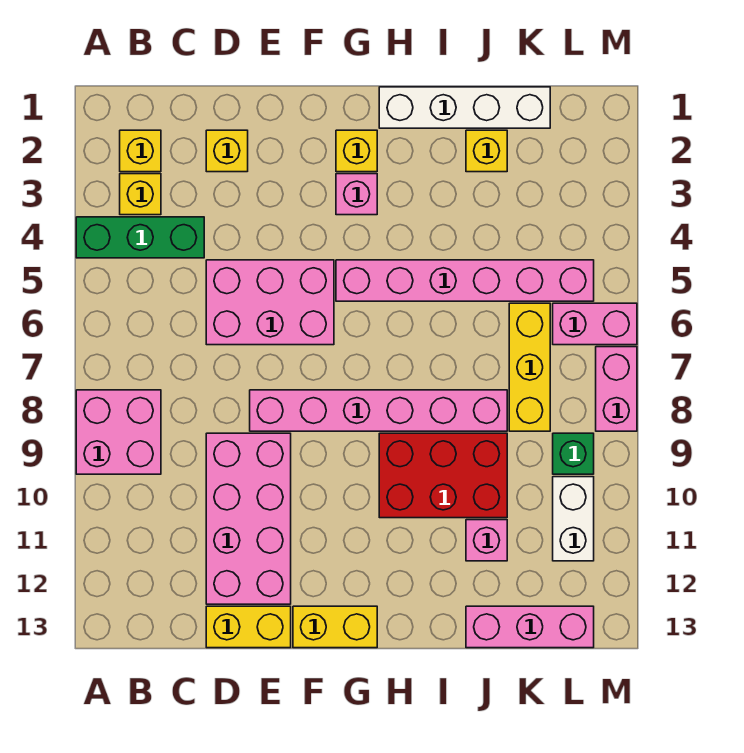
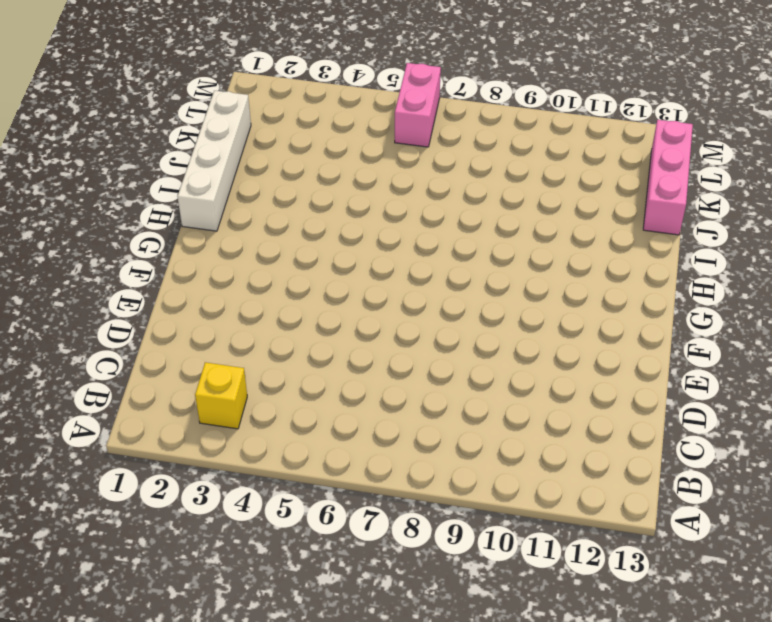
none -> green 1x3 brick [76,217,204,258]
none -> pink 2x2 brick [76,390,161,474]
none -> yellow 1x1 brick [120,130,161,172]

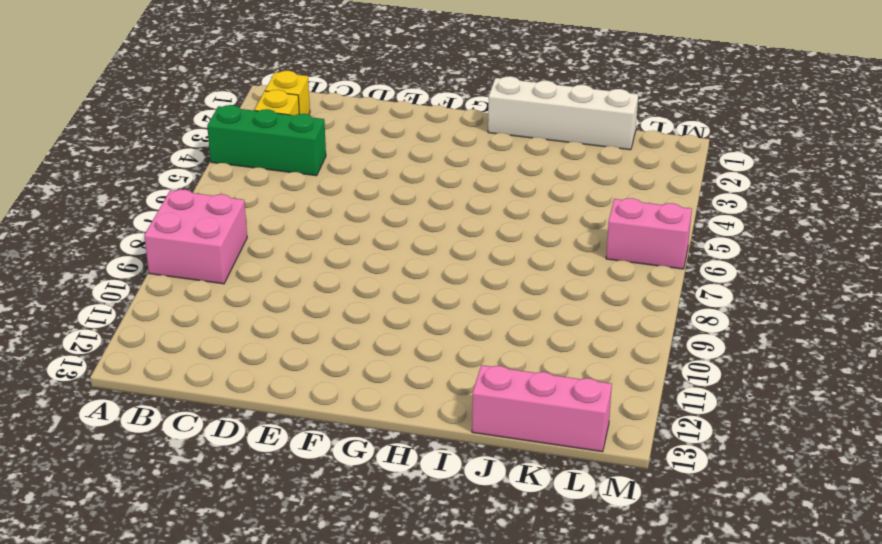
none -> yellow 1x1 brick [206,130,248,172]
none -> pink 2x3 brick [206,260,334,345]
none -> pink 2x4 brick [206,433,291,604]

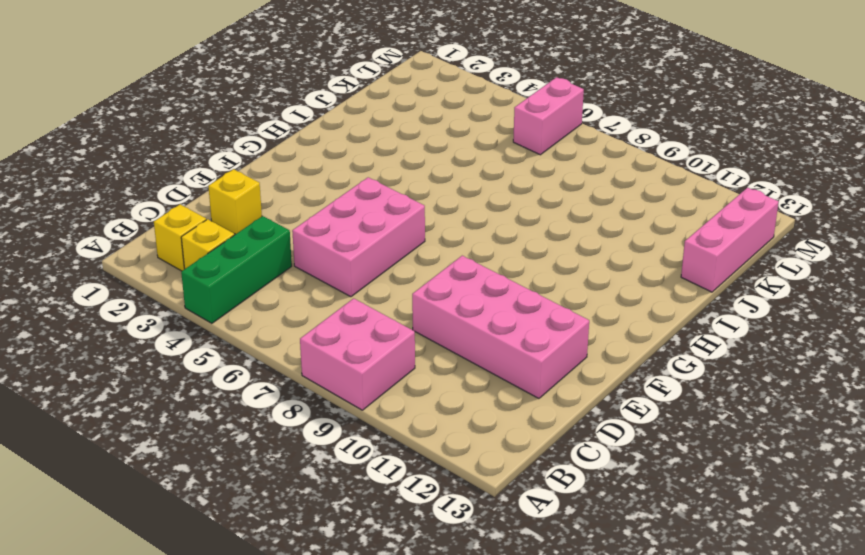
none -> yellow 1x2 brick [206,606,291,648]
none -> pink 1x6 brick [250,390,507,431]
none -> yellow 1x2 brick [293,606,377,648]

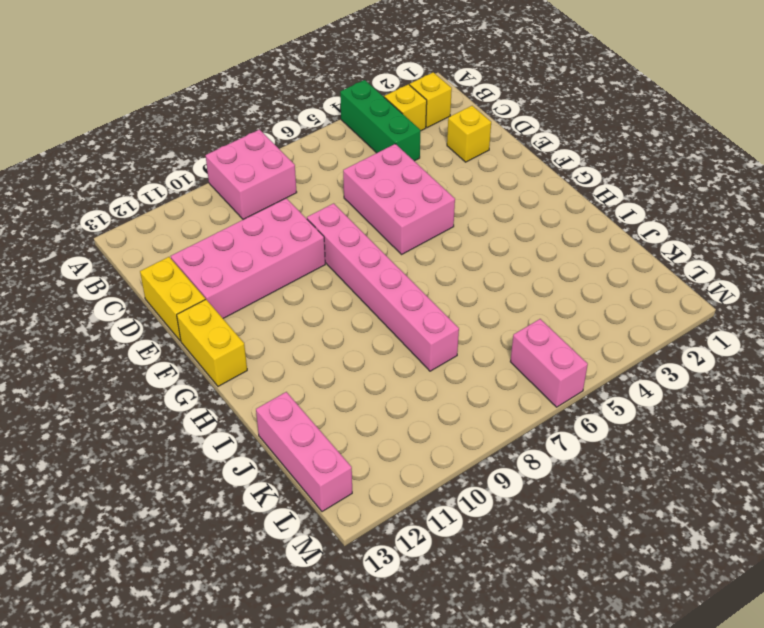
none -> yellow 1x1 brick [336,130,377,172]
none -> pink 1x1 brick [336,174,377,215]
none -> pink 1x6 brick [336,260,594,301]

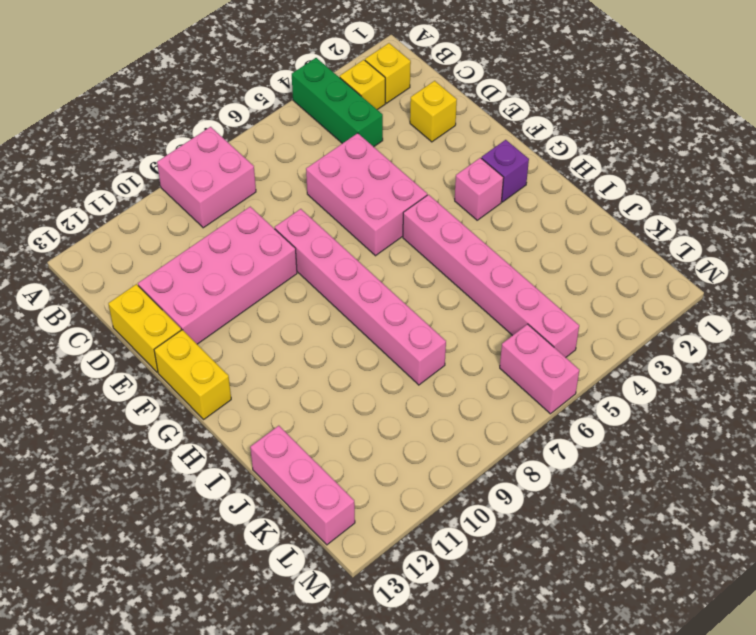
purple 1x1 brick [481,140,529,202] -> yellow 1x1 brick [336,130,377,172]
none -> white 1x4 brick [379,87,550,128]
none -> red 2x3 brick [379,433,507,518]
none -> yellow 1x1 brick [466,130,507,172]

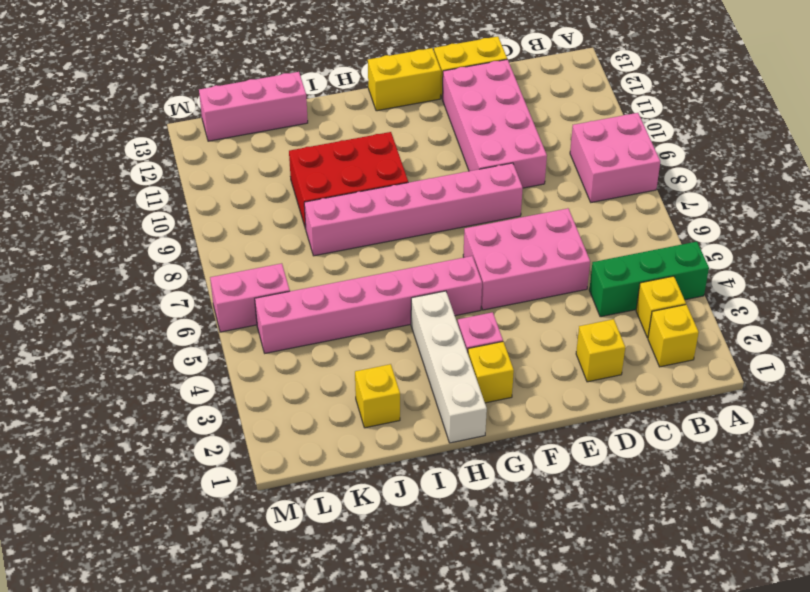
white 1x4 brick [411,291,487,443] -> white 1x4 brick turned to [379,87,550,128]
none -> pink 1x1 brick [466,520,507,561]
none -> yellow 1x3 brick [509,303,550,431]
none -> green 1x1 brick [553,433,594,474]

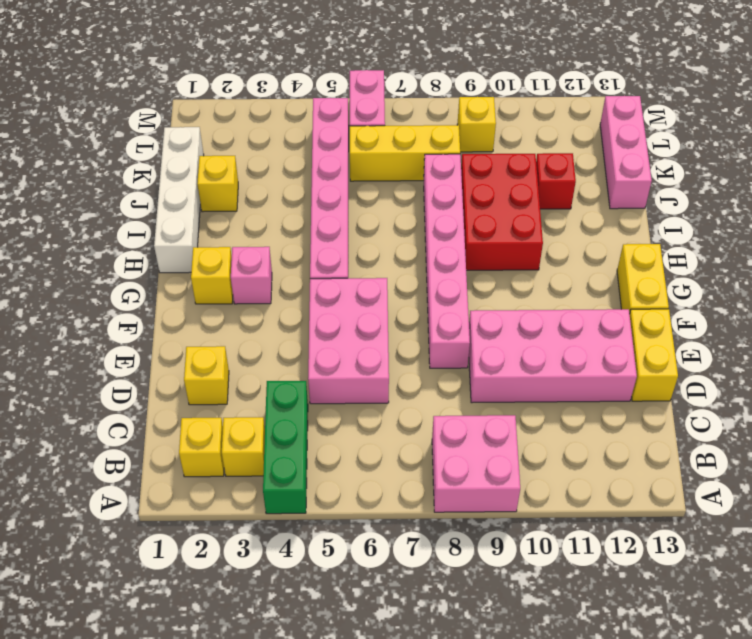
red 1x1 brick [536,153,576,209] -> pink 1x1 brick [466,520,507,561]
yellow 1x1 brick [457,97,496,152] -> green 1x1 brick [553,433,594,474]
none -> white 1x2 brick [553,477,594,561]
none -> pink 1x2 brick [596,347,637,431]

